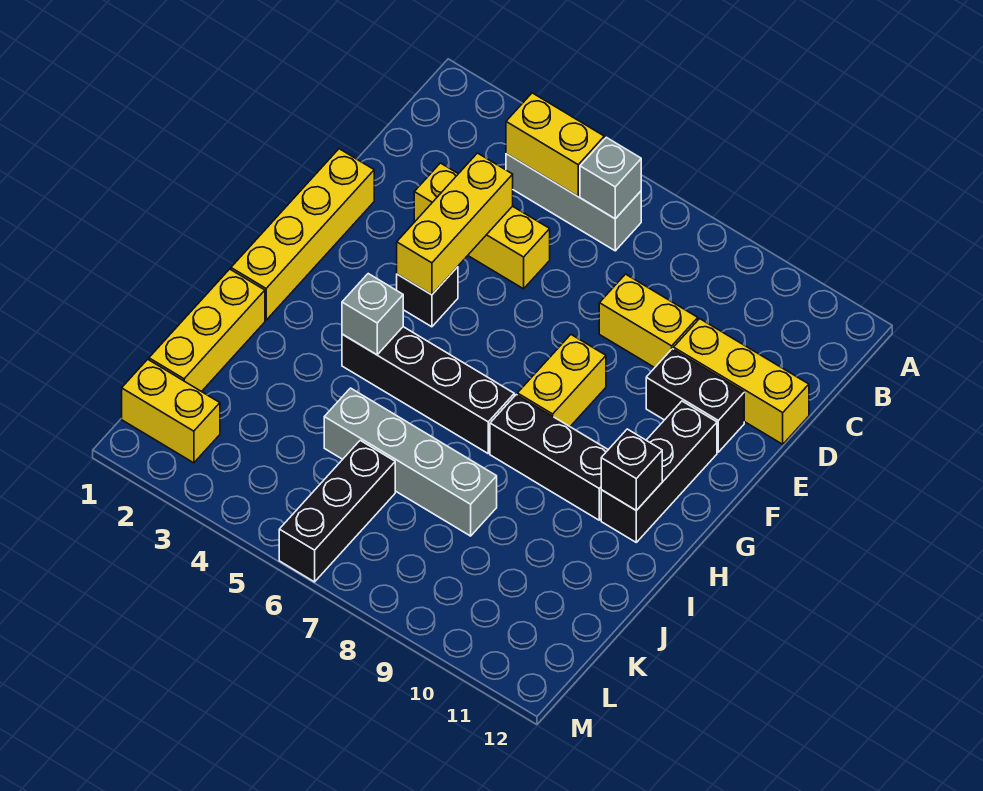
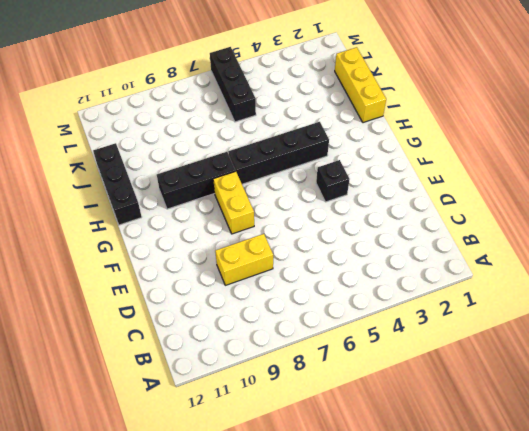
black 1x3 brick [93,143,142,225] -> black 1x3 brick moved to [601,401,717,542]
none -> grey 1x3 brick [506,154,641,251]
none -> yellow 1x3 brick [414,163,550,289]
none -> yellow 1x3 brick [674,319,809,444]

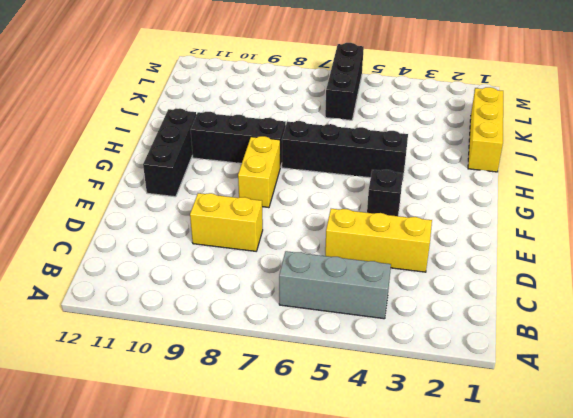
none -> yellow 1x3 brick [674,319,809,444]
none -> yellow 1x4 brick [231,149,374,320]
none -> black 1x2 brick [646,349,744,452]

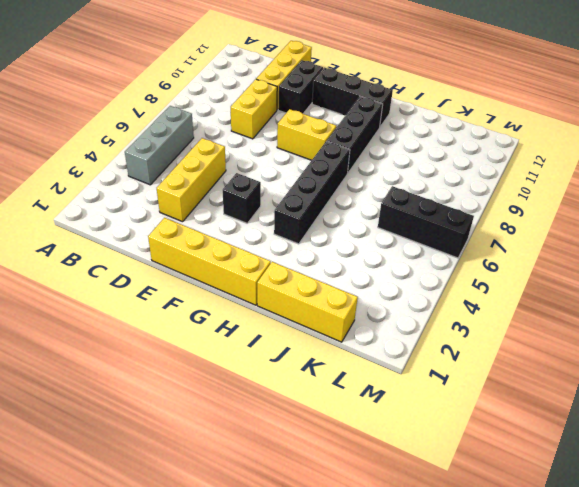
none -> grey 1x4 brick [324,388,497,536]
none -> yellow 1x2 brick [122,359,220,463]
none -> yellow 1x2 brick [506,93,604,196]

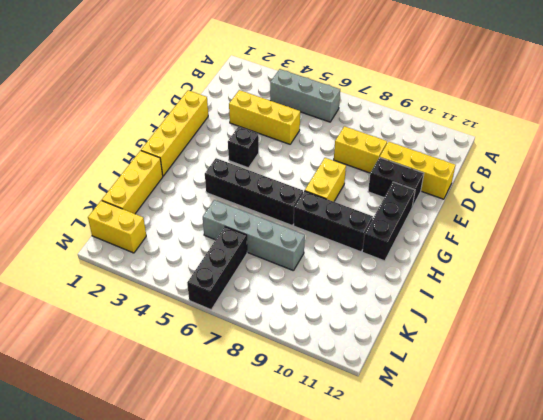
none -> yellow 1x2 brick [506,93,604,196]
none -> grey 1x1 brick [580,137,641,219]
none -> yellow 1x3 brick [397,153,513,295]

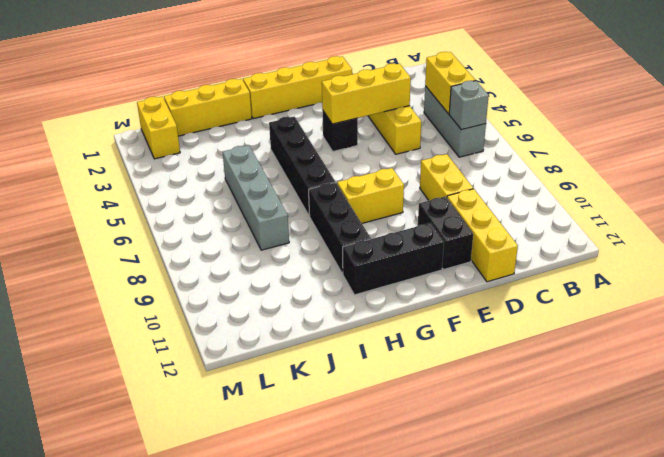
none -> black 1x3 brick [279,441,395,582]
none -> grey 1x1 brick [342,274,403,355]
none -> black 1x1 brick [601,429,662,510]

